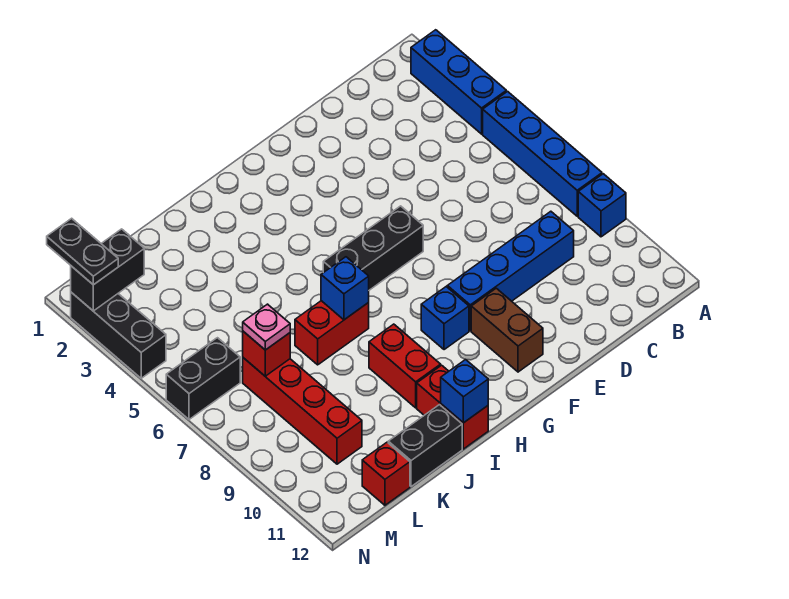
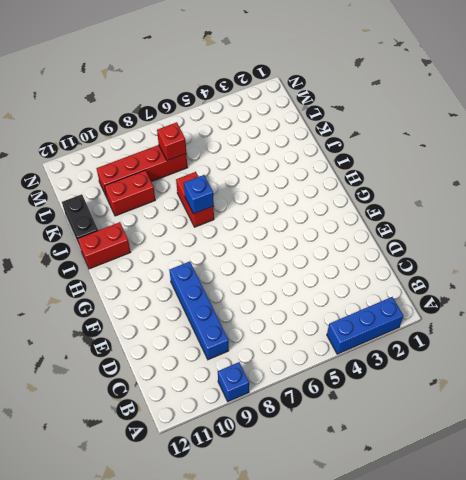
red 1x2 brick [105,170,155,216] -> red 1x2 brick moved to [369,324,441,408]
none -> blue 1x4 brick [483,91,602,216]
none -> black 1x3 brick [323,206,423,290]
none -> brown 1x2 brick [471,288,543,372]

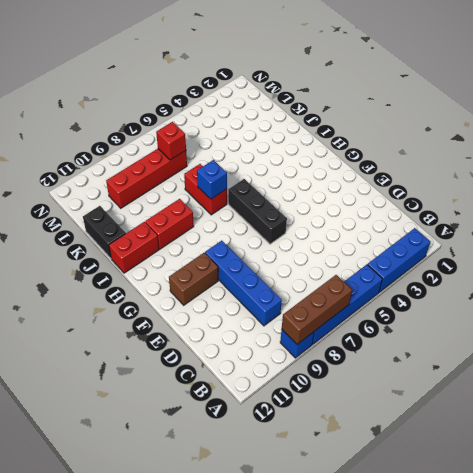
brown 1x3 brick [282,275,352,344] -> none
none -> blue 1x1 brick [421,287,469,350]
none -> red 1x1 brick [362,442,410,505]
none -> black 1x2 brick [166,338,240,419]

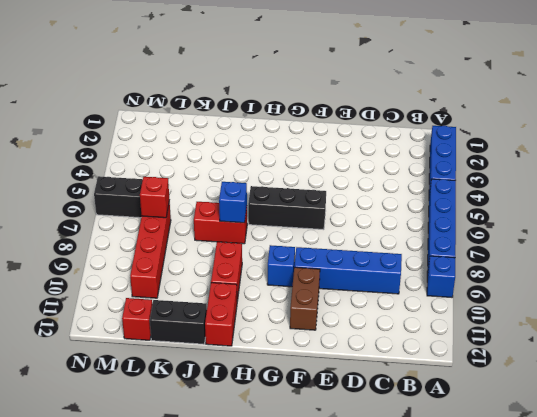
none -> black 1x3 brick [71,292,166,378]
none -> blue 1x1 brick [441,359,488,423]
none -> black 1x2 brick [71,229,144,311]

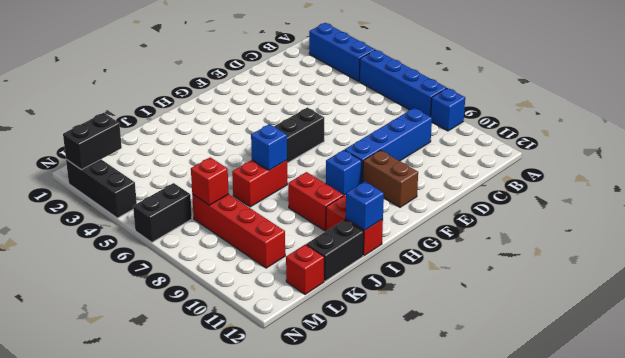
none -> pink 1x1 plate [243,304,290,350]
none -> black 1x2 plate [47,218,118,285]

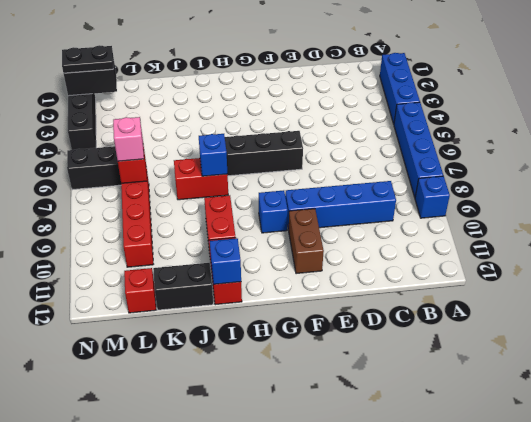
pink 1x1 brick [113,117,144,161] -> pink 1x1 plate [243,304,290,350]
black 1x2 plate [62,45,113,73] -> black 1x2 plate turned to [47,218,118,285]

